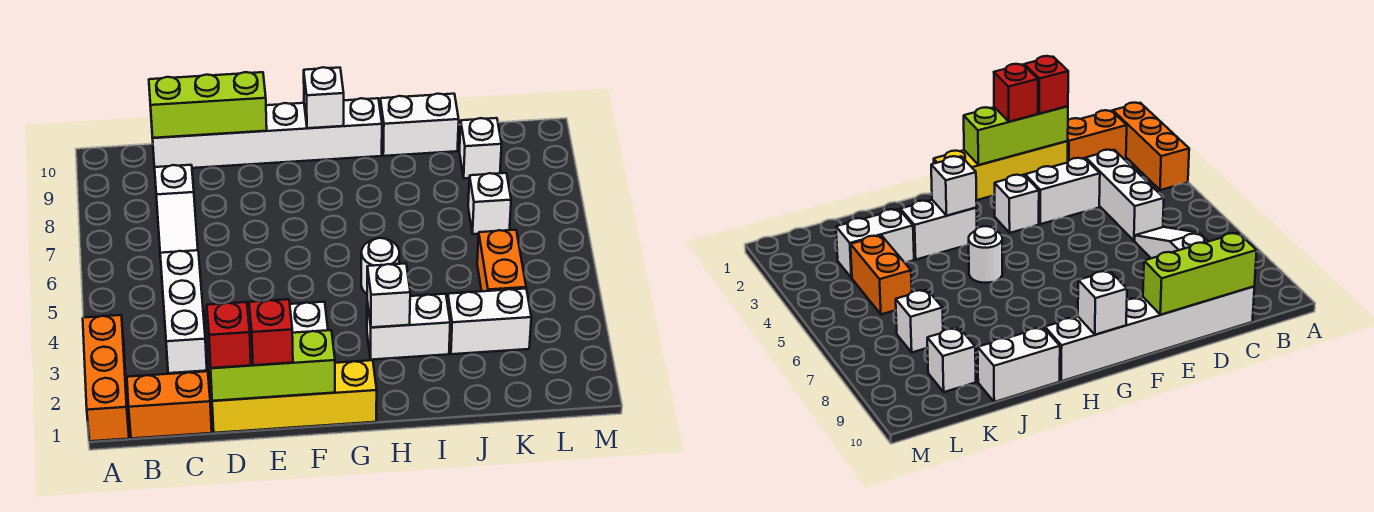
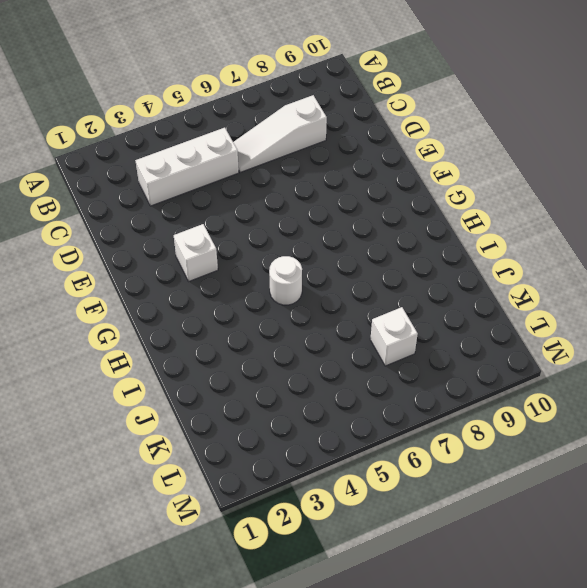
none -> orange 1x3 brick [83,315,129,441]
none -> orange 1x2 brick [127,371,212,439]
none -> white 1x6 brick [152,98,382,168]

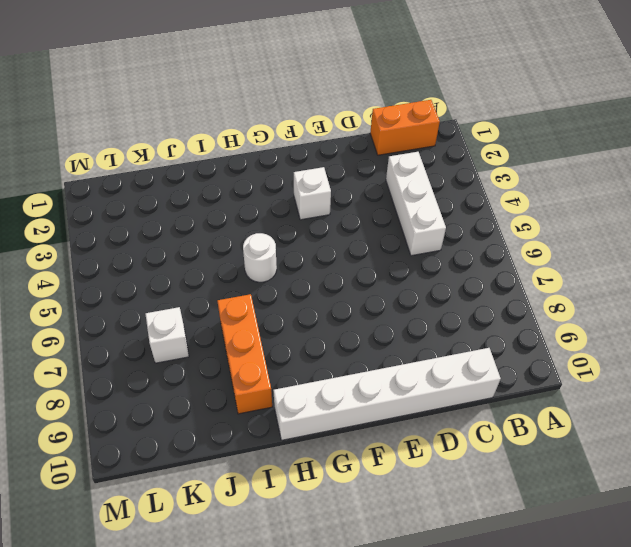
orange 1x3 brick [217,294,272,414] -> orange 1x3 brick moved to [83,315,129,441]
none -> white 1x3 slope [155,165,198,253]
none -> yellow 1x4 brick [210,360,377,433]
none -> white 1x2 brick [1025,158,1100,224]

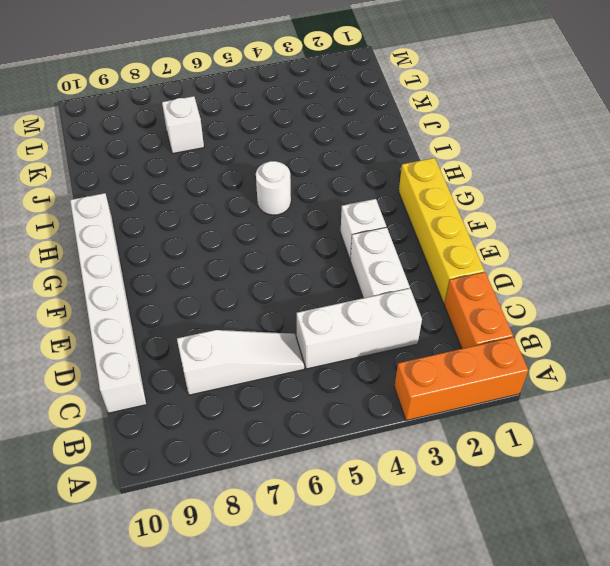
none -> white 1x2 brick [367,294,450,360]
none -> white 1x2 brick [380,94,459,156]
none -> white 1x2 brick [448,289,531,354]

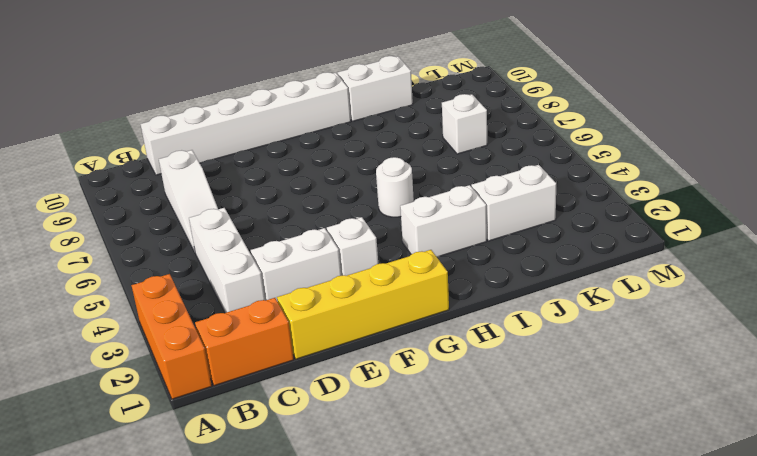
none -> orange 1x2 brick [477,230,526,291]
none -> white 1x1 brick [460,118,502,178]
none -> lime 1x3 brick [149,72,267,138]

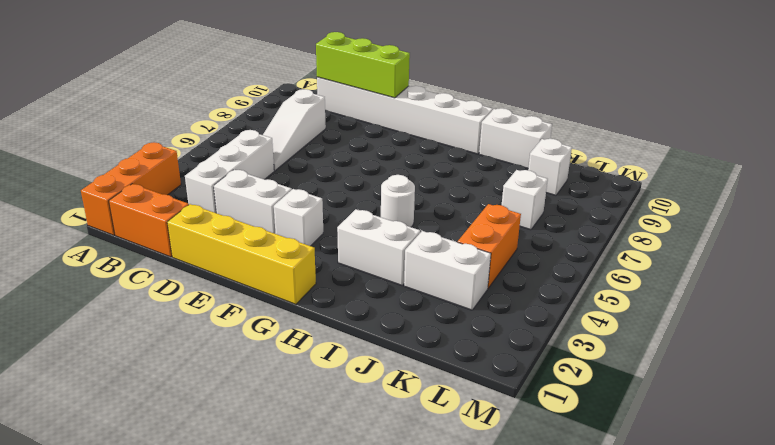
none -> lime 1x3 brick [208,330,335,401]
none -> white 1x1 brick [304,67,344,128]
none -> white 1x1 brick [367,263,410,327]

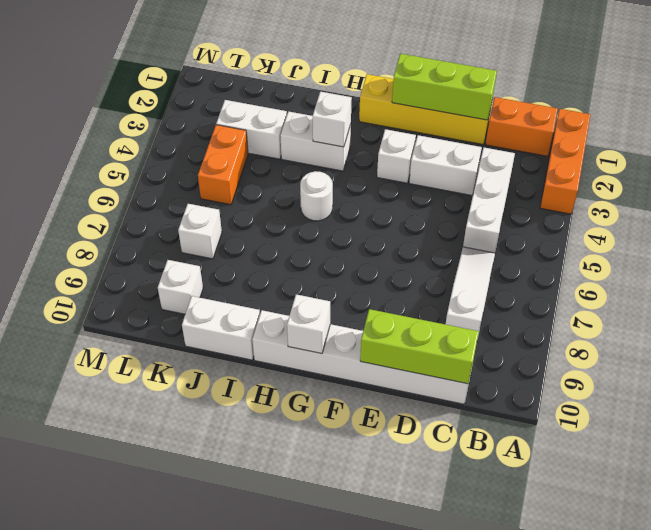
none -> red 1x1 brick [207,302,251,368]
none -> red 1x1 brick [249,299,293,365]

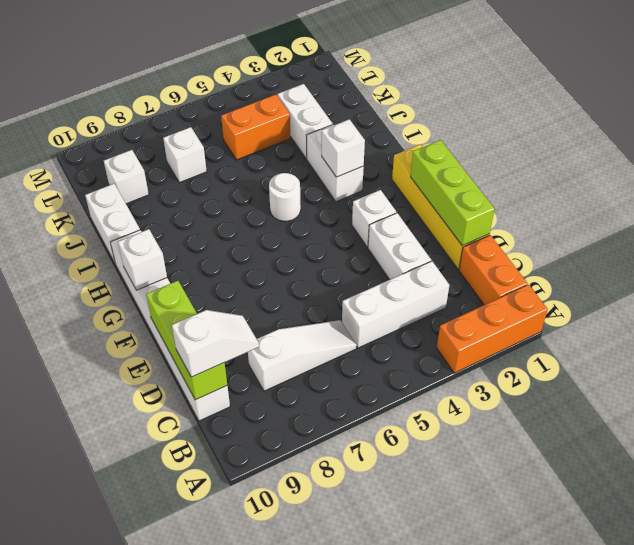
white 1x2 slope [172,310,259,377] -> none
none -> red 1x1 brick [207,302,251,368]
none -> red 1x1 brick [249,299,293,365]

